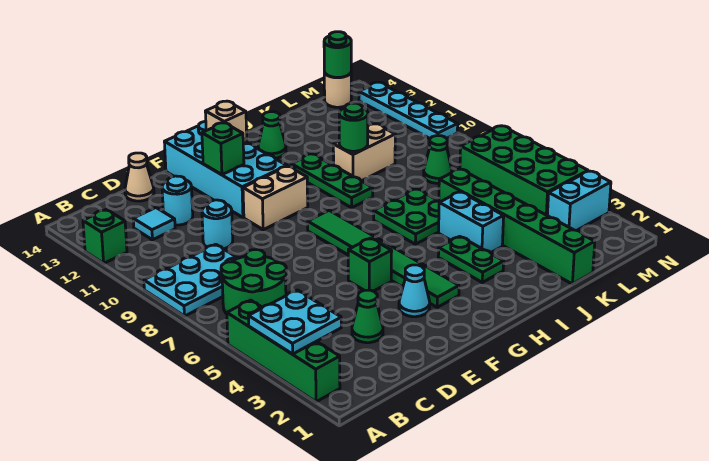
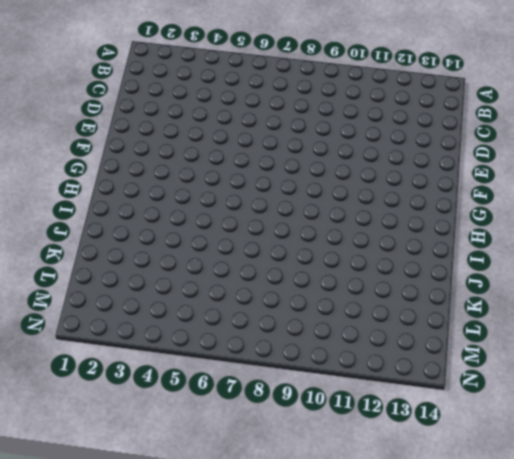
none -> green 1x4 brick [227,300,340,402]
none -> cyan 2x3 plate [144,244,238,316]
none -> green 1x1 brick [83,210,127,263]
none -> green 2x2 round brick [221,250,286,314]

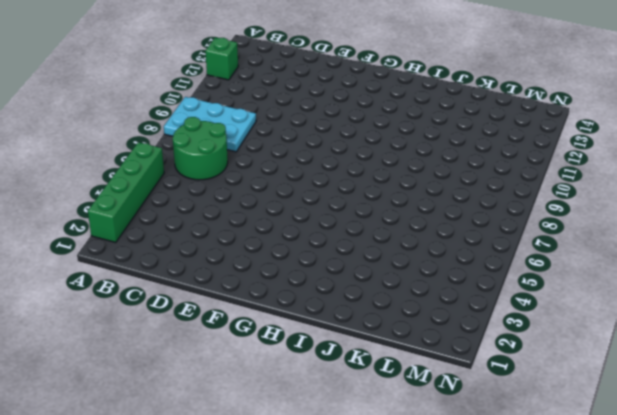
none -> cyan 1x1 tile [133,208,175,240]
none -> green 1x1 cone [352,290,383,343]
none -> cyan 1x1 round brick [202,200,233,249]
none -> cyan 1x1 round brick [162,176,193,225]

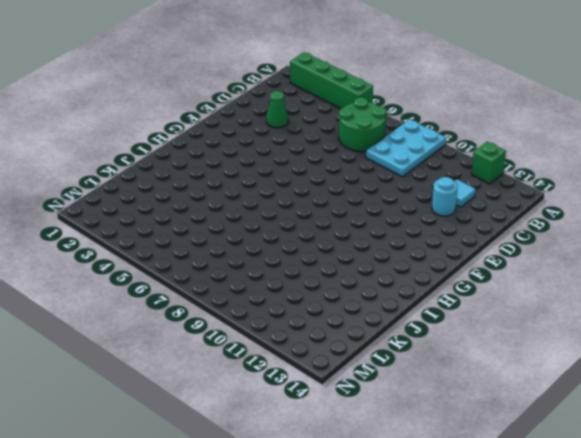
none -> cyan 1x1 round brick [202,200,233,249]
none -> tan 1x1 cone [125,153,154,201]
none -> cyan 1x1 cone [399,265,430,317]
none -> green 1x1 brick [348,238,392,291]

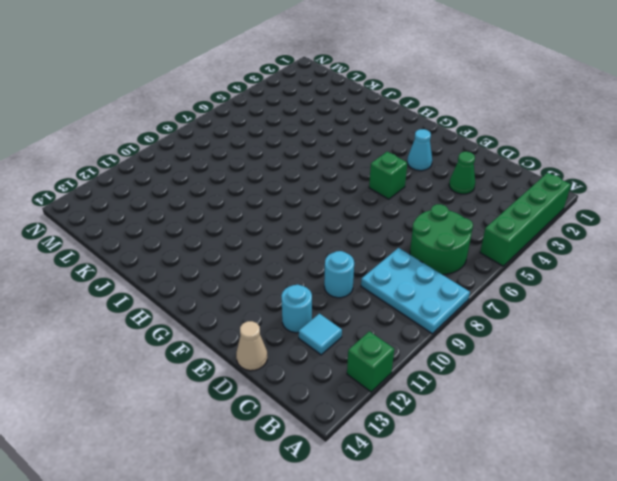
none -> tan 1x2 brick [243,166,308,230]
none -> cyan 2x4 brick [165,121,287,217]
none -> green 1x6 tile [308,210,459,307]
none -> green 1x2 plate [438,236,504,282]

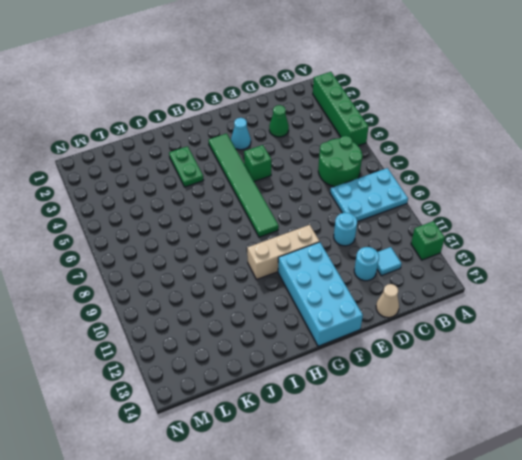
tan 1x3 brick [247,225,320,279] -> tan 1x2 brick [243,166,308,230]
none -> green 2x2 plate [374,189,441,244]
none -> green 1x3 plate [291,154,373,208]
none -> green 1x1 cone [258,112,286,158]
none -> cyan 1x2 brick [439,192,504,253]

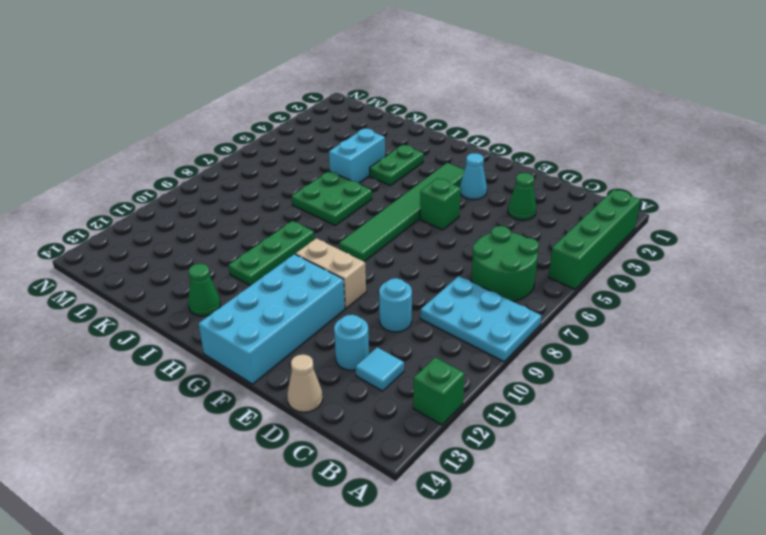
none -> tan 1x2 brick [333,124,395,181]
none -> green 1x6 brick [439,169,595,284]
none -> green 1x1 cone [424,136,452,183]
none -> cyan 1x2 brick [547,171,611,230]

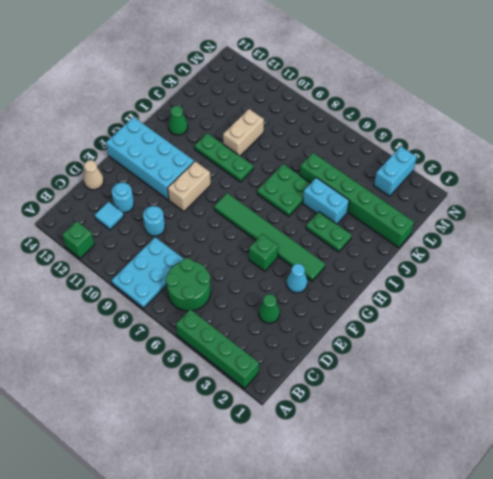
none -> green 1x1 cone [424,136,452,183]
none -> green 2x4 brick [460,126,588,215]
none -> tan 1x1 round brick [324,73,351,107]
none -> cyan 1x4 plate [359,82,458,138]

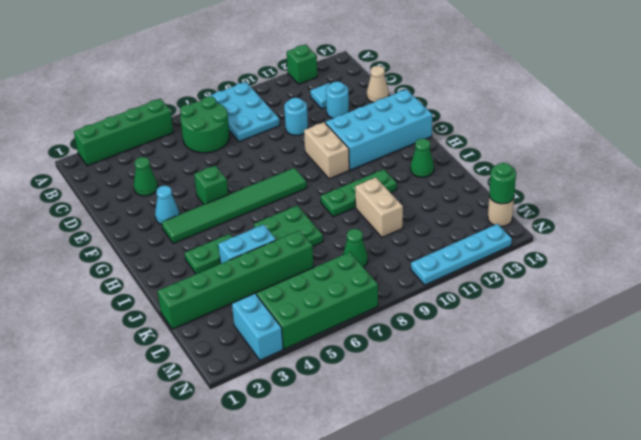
none -> cyan 2x2 plate [248,290,341,354]
none -> green 1x1 brick [202,123,244,175]
none -> tan 1x1 brick [205,101,247,144]
none -> green 1x1 round brick [339,103,368,151]

